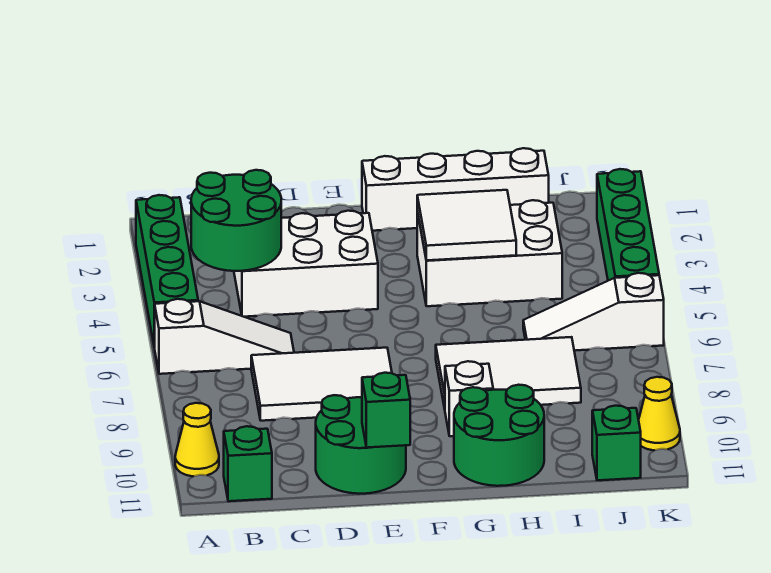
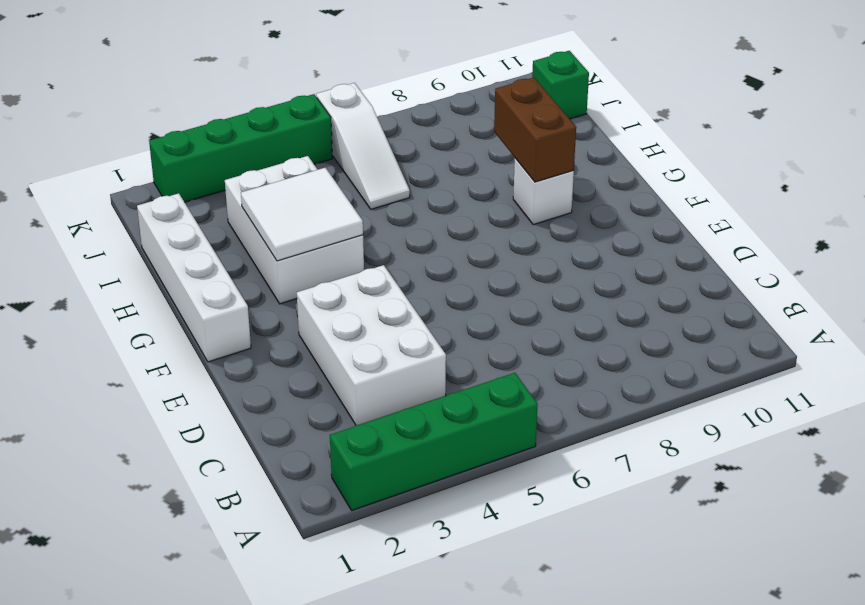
brown 1x2 brick [494,78,576,182] -> none
none -> white 1x3 slope [155,299,294,374]
none -> yellow 1x1 cone [175,403,219,476]
none -> green 1x1 brick [224,426,272,501]

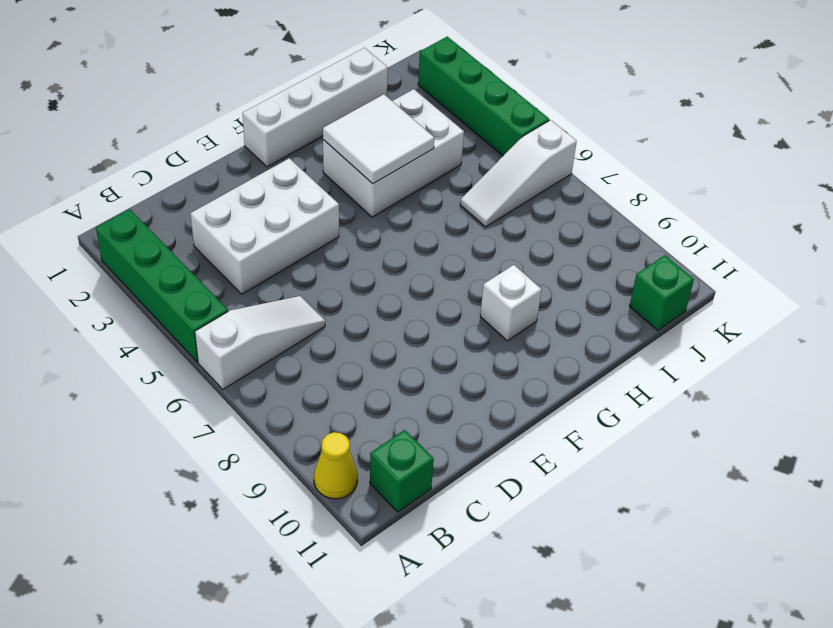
none -> white 2x3 tile [251,348,392,421]
none -> green 2x2 round brick [316,395,406,494]
none -> white 2x3 tile [436,337,581,409]

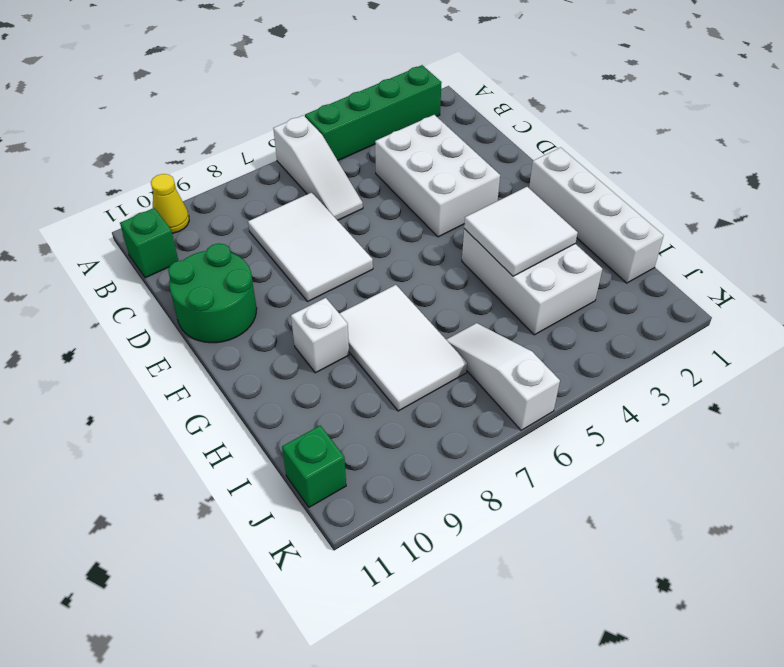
none -> green 2x2 round brick [454,385,544,486]
none -> green 1x4 brick [597,169,659,281]
none -> yellow 1x1 cone [639,377,680,450]

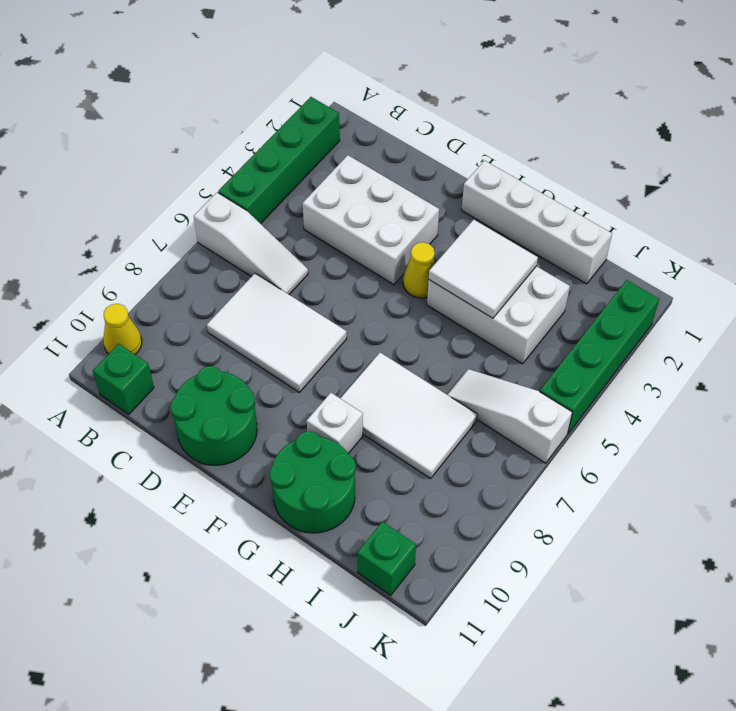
yellow 1x1 cone [403,242,435,298] -> yellow 1x1 cone moved to [639,377,680,450]
none -> green 2x2 round brick [191,170,281,271]
none -> green 1x1 brick [362,373,410,448]

